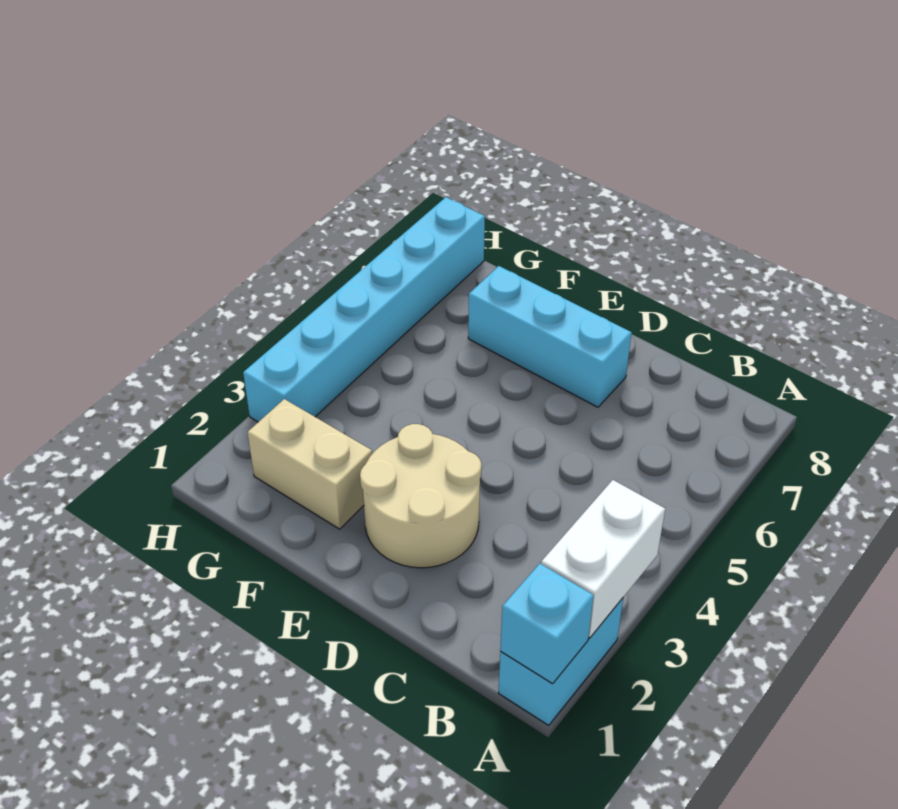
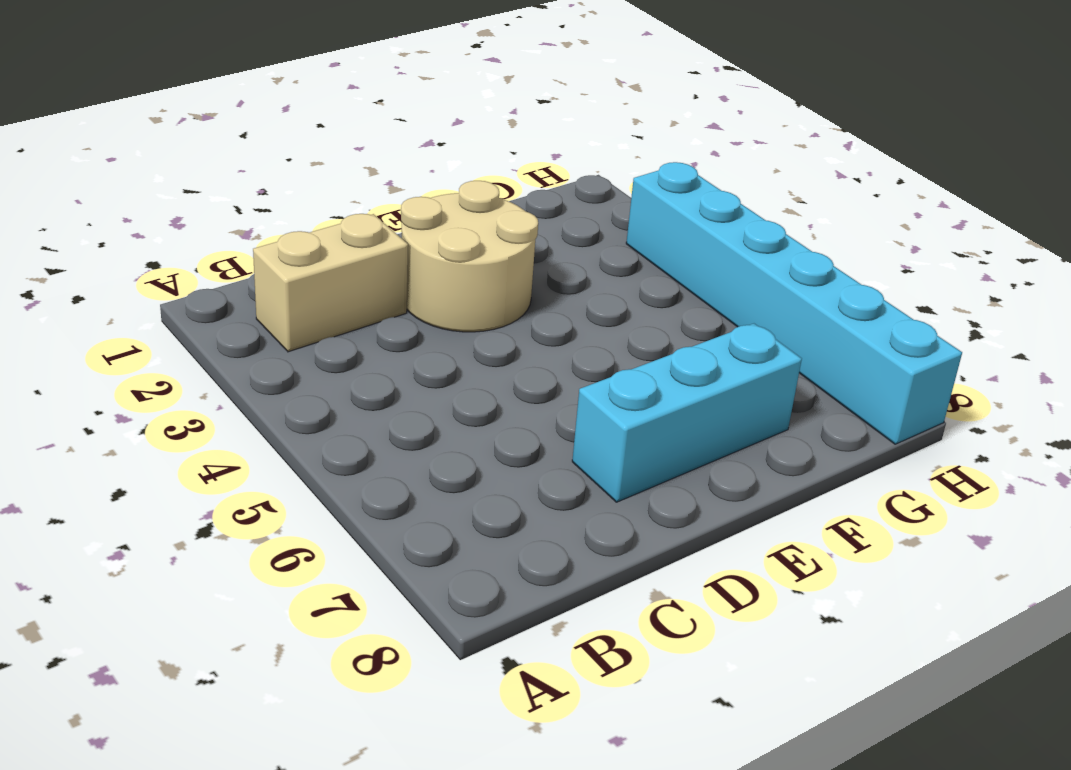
tan 1x2 brick [253,214,408,352] -> tan 1x2 brick moved to [248,399,372,529]
none -> cyan 1x2 brick [498,598,623,725]
none -> cyan 1x1 brick [500,564,594,684]

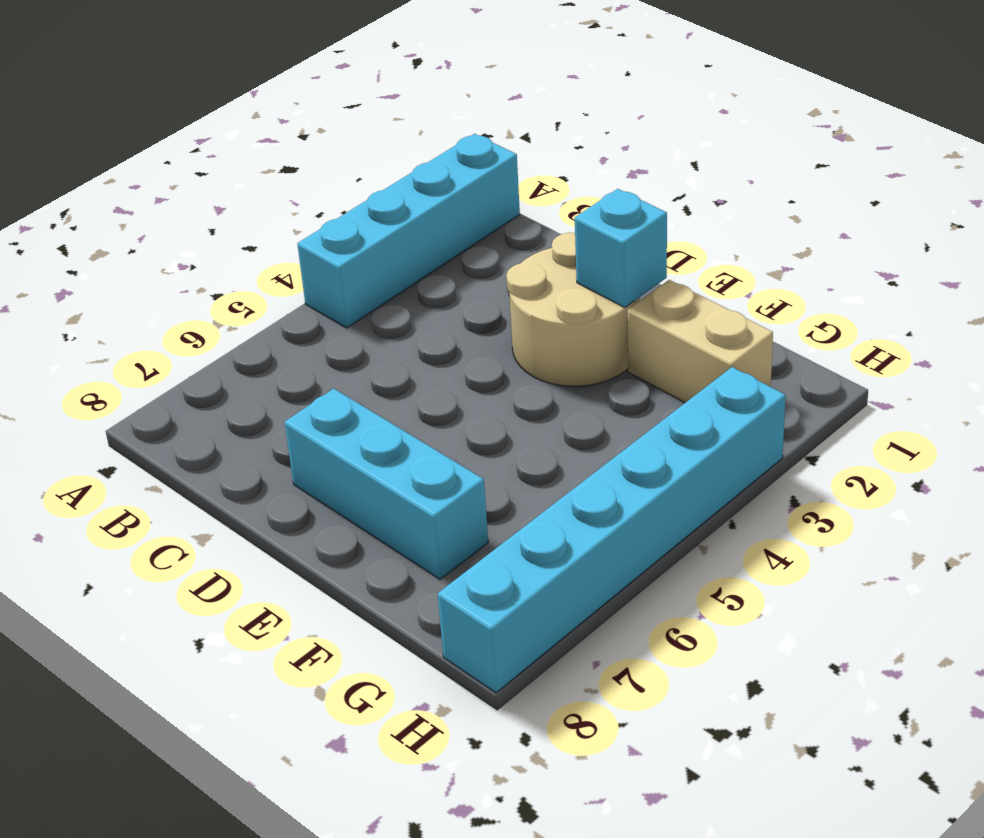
cyan 1x4 brick [297,134,520,328] -> cyan 1x2 brick [498,598,623,725]
cyan 1x1 brick [575,189,667,308] -> cyan 1x1 brick moved to [500,564,594,684]
none -> white 1x2 brick [541,480,665,638]

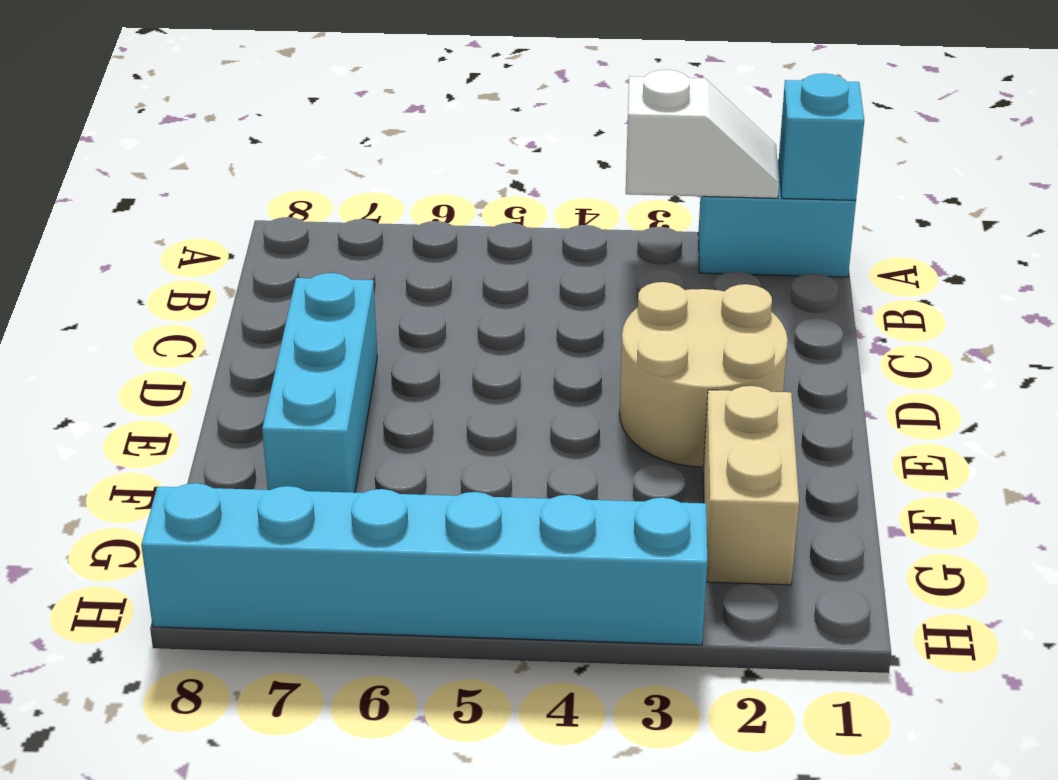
white 1x2 slope [626,70,779,198] -> white 1x2 brick [541,480,665,638]

